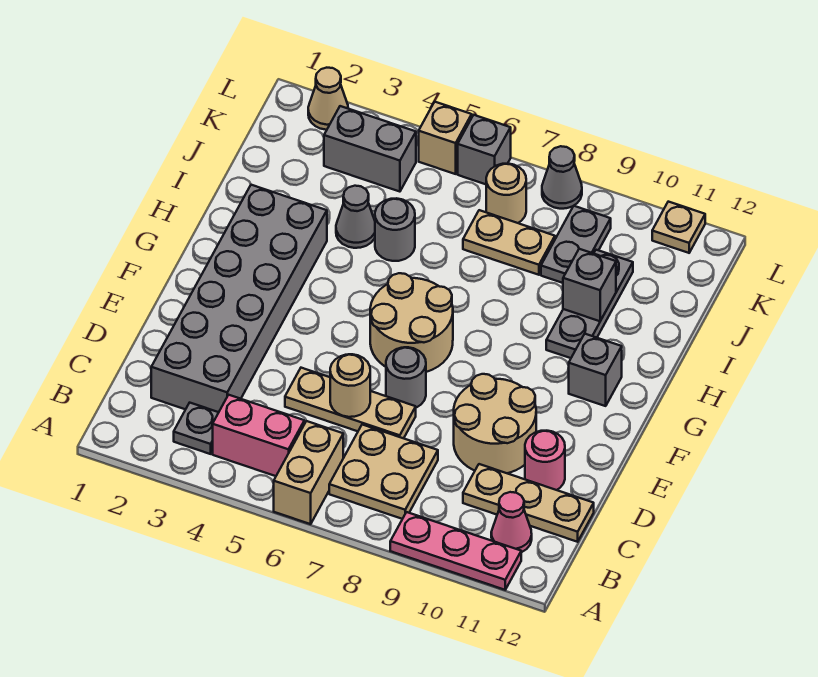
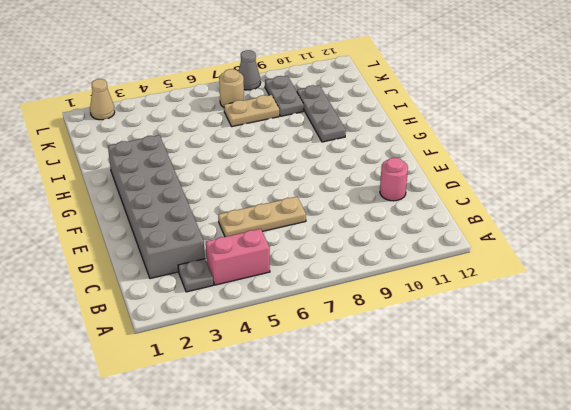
none -> tan 1x2 brick [274,421,343,524]
none -> pink 1x3 plate [390,512,521,590]
none -> tan 2x2 plate [329,425,438,519]

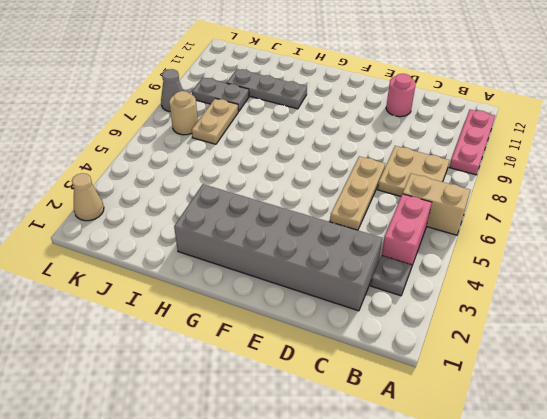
none -> pink 1x1 cone [491,492,532,552]
none -> tan 1x3 plate [463,464,594,542]
none -> tan 2x2 round brick [454,374,536,473]

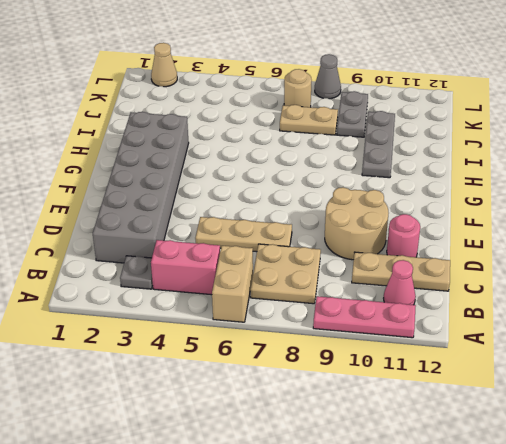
none -> grey 1x1 round brick [386,347,426,408]
none -> tan 2x2 round brick [370,273,453,372]
none -> grey 1x1 brick [569,334,622,406]

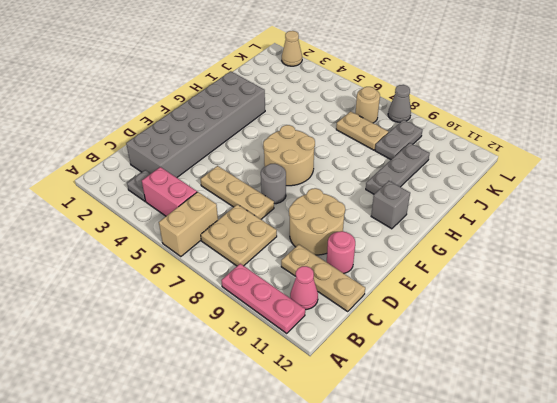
none -> grey 1x1 cone [336,186,375,248]
none -> grey 1x1 round brick [375,198,415,261]
none -> grey 1x2 brick [324,106,416,192]

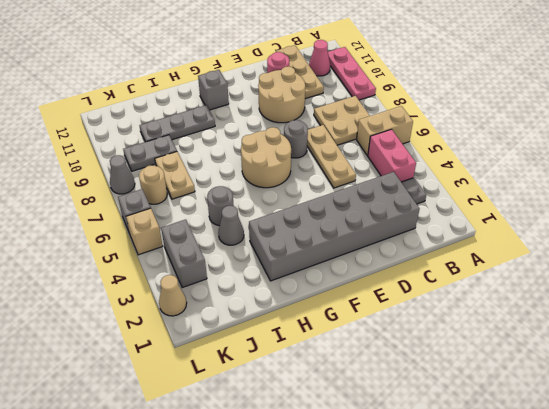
none -> tan 1x1 plate [652,202,705,253]
none -> tan 1x1 round brick [330,354,370,417]
none -> grey 1x1 brick [563,249,616,321]

